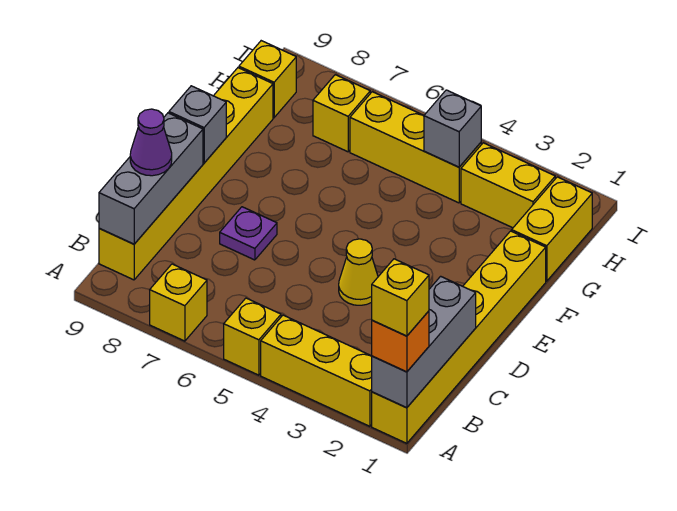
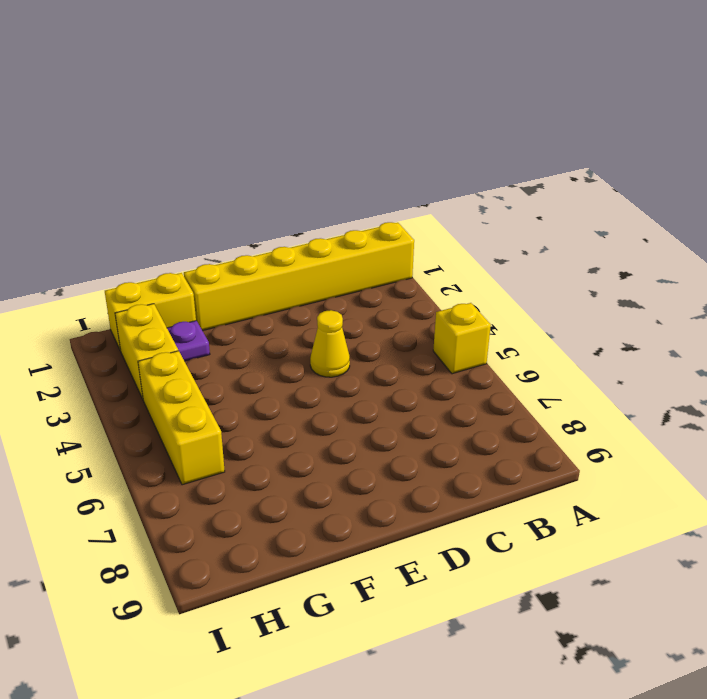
purple 1x1 plate [167,321,210,361] -> purple 1x1 plate moved to [220,207,277,260]
none -> yellow 1x3 brick [261,315,372,426]
none -> yellow 1x1 brick [150,264,207,341]
none -> yellow 1x6 brick [99,68,273,280]

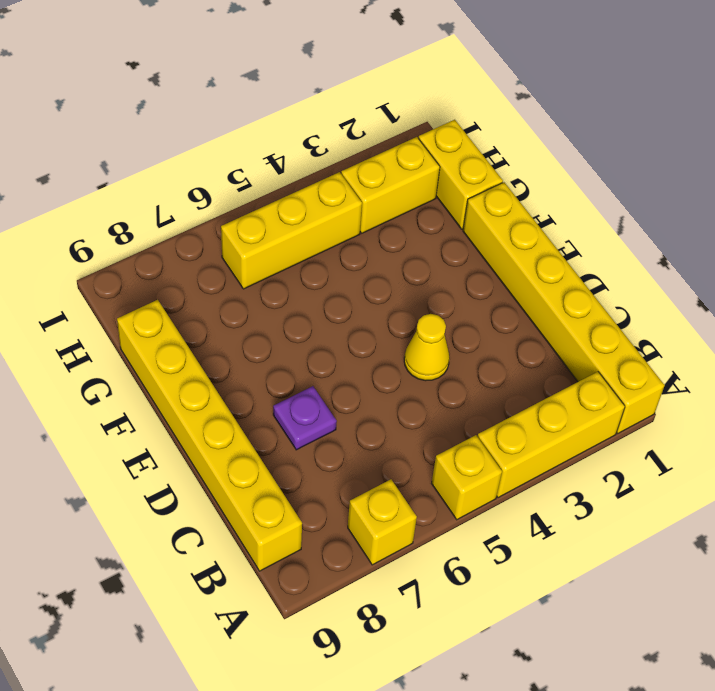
none -> yellow 1x1 brick [313,75,370,152]
none -> yellow 1x1 brick [239,41,296,118]
none -> grey 1x3 brick [372,276,476,408]

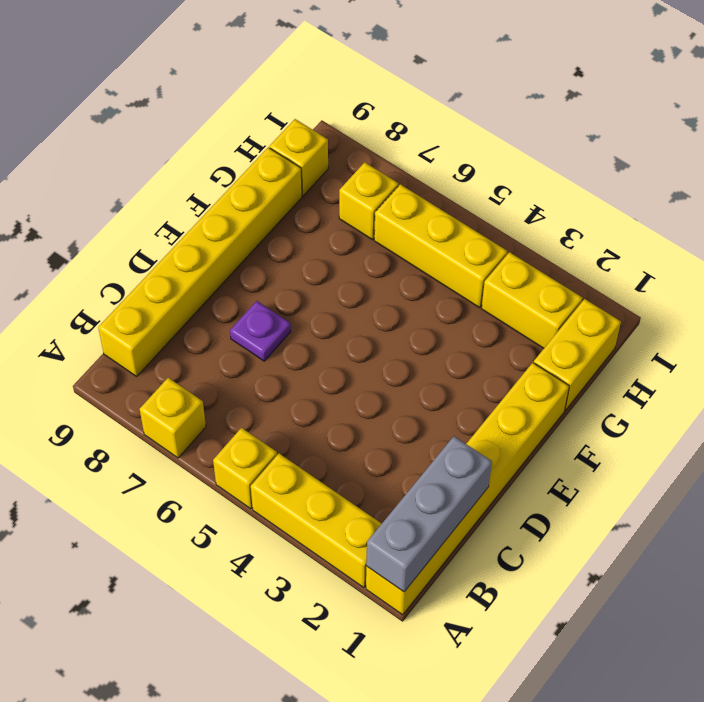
none -> yellow 1x1 cone [339,239,378,305]
none -> grey 1x3 brick [99,113,203,244]
none -> grey 1x1 brick [169,86,226,163]

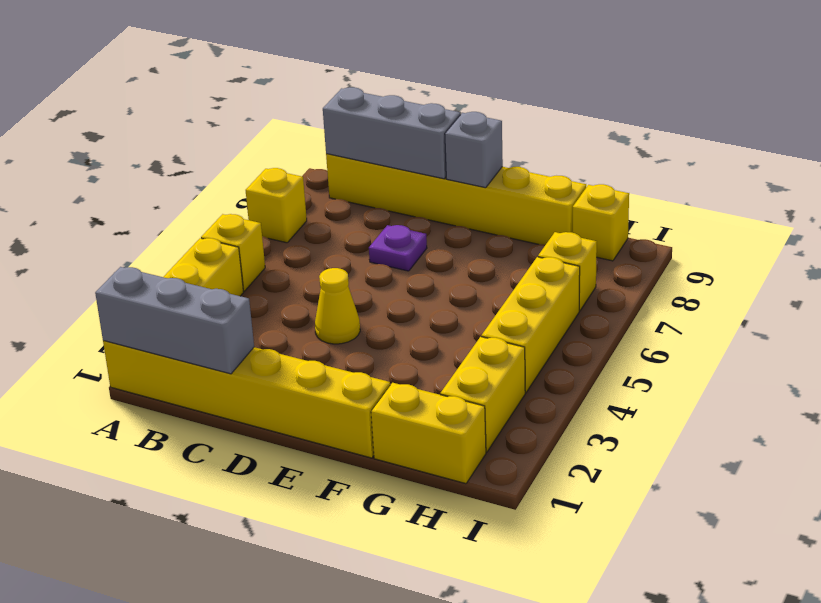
none -> grey 1x1 brick [424,90,481,167]
none -> orange 1x1 brick [372,311,429,372]
none -> purple 1x1 cone [130,109,172,176]

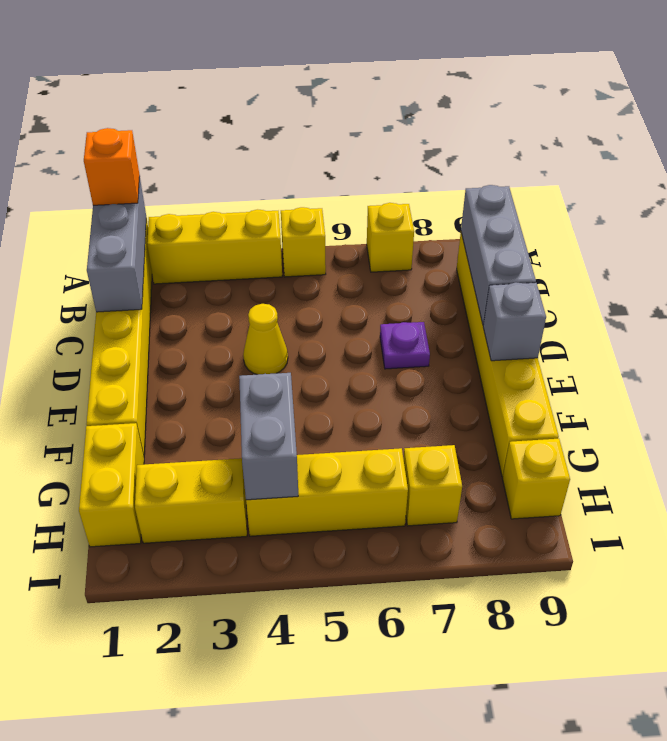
grey 1x2 brick [239,373,298,500] -> grey 1x1 brick [424,90,481,167]
none -> purple 1x1 cone [130,109,172,176]
none -> yellow 1x1 brick [372,259,429,336]

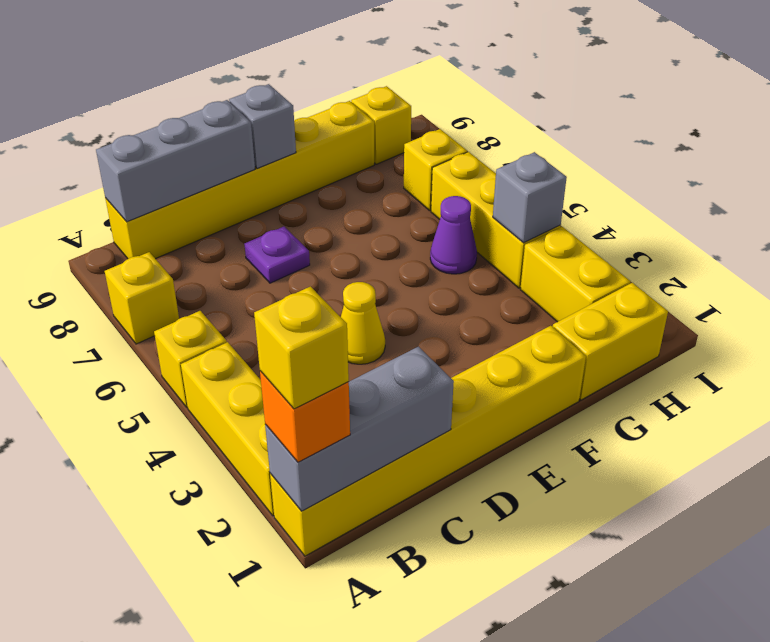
purple 1x1 cone [430,196,477,274] -> purple 1x1 cone moved to [130,109,172,176]

